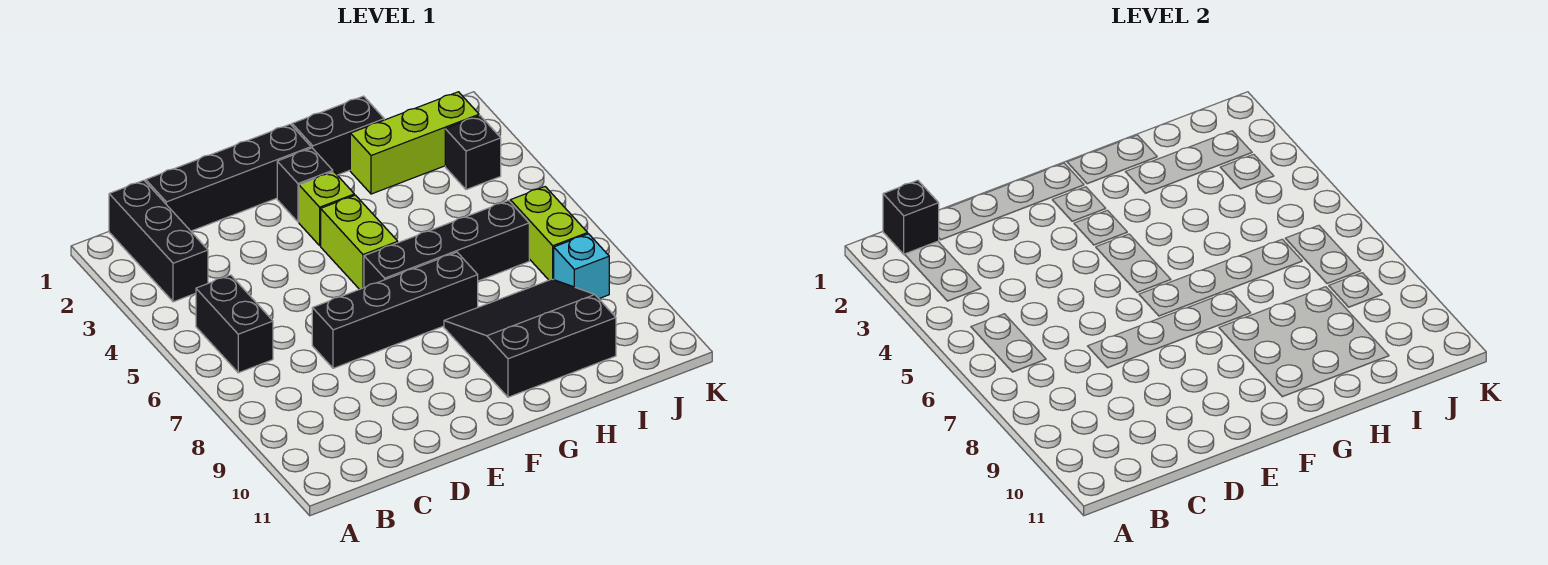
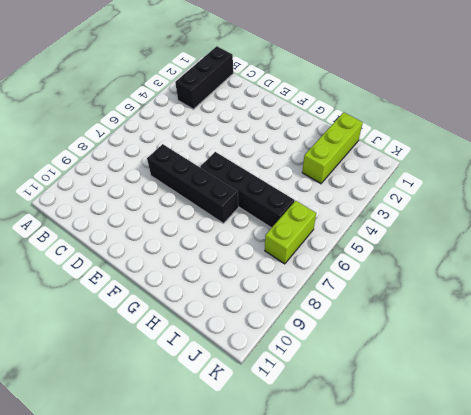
lime 1x3 brick [302,112,363,184] -> lime 1x3 brick turned to [350,92,479,194]
none -> black 1x2 brick [196,275,273,373]
none -> black 1x4 brick [146,124,311,231]
none -> black 1x1 brick [277,148,333,222]

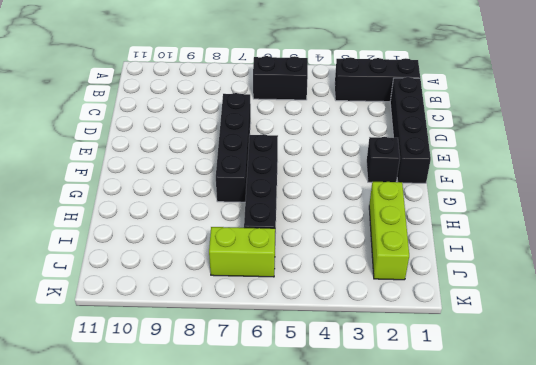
none -> lime 1x1 brick [299,172,354,246]
none -> lime 1x2 brick [321,195,398,289]
none -> black 1x2 brick [292,96,384,175]

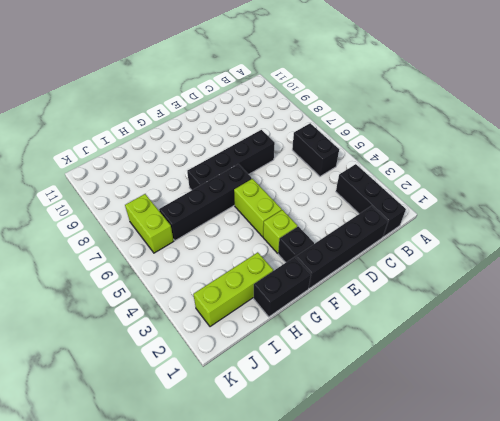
none -> black 3x3 slope [444,279,616,397]
none -> black 1x1 brick [445,116,501,190]
none -> cyan 1x1 brick [554,234,609,299]

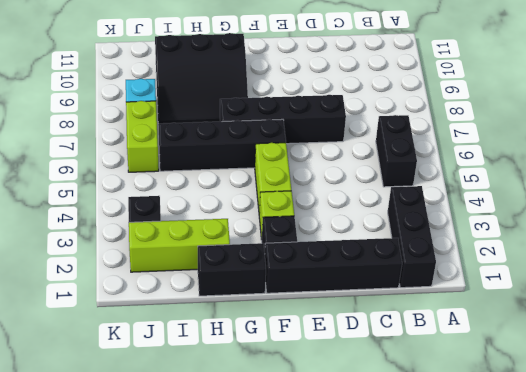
none -> black 1x1 brick [883,180,939,254]

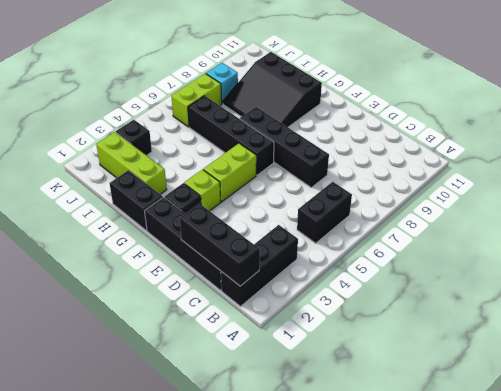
black 1x3 brick [180,204,260,286] -> black 1x1 brick [883,180,939,254]

